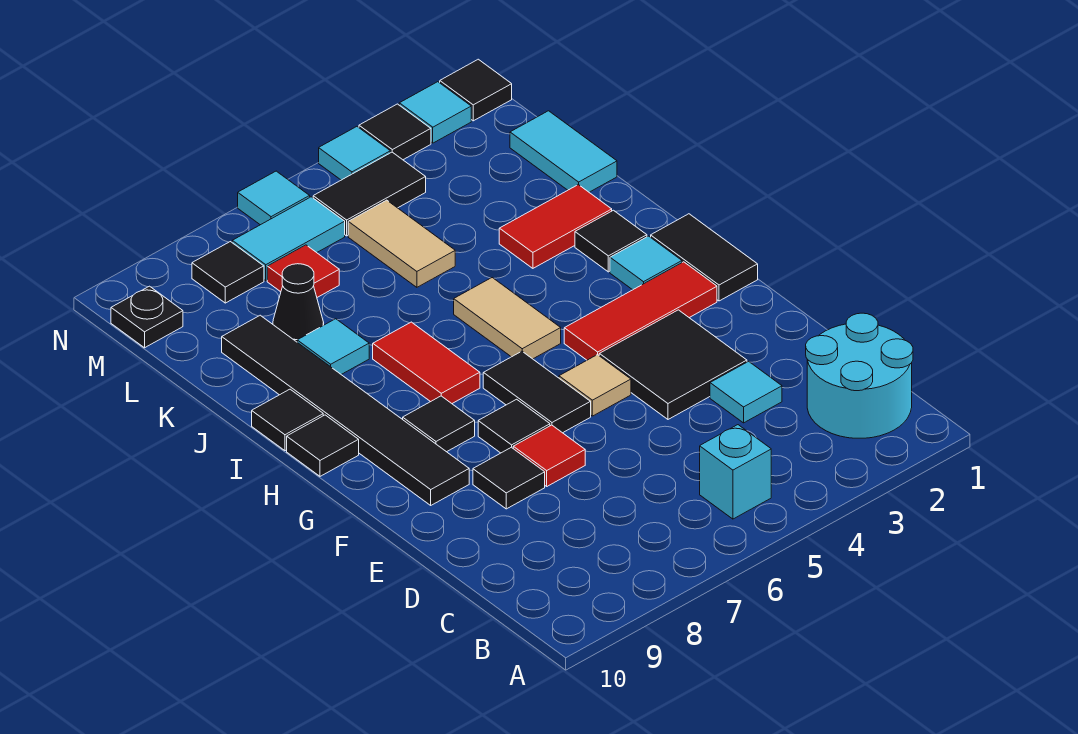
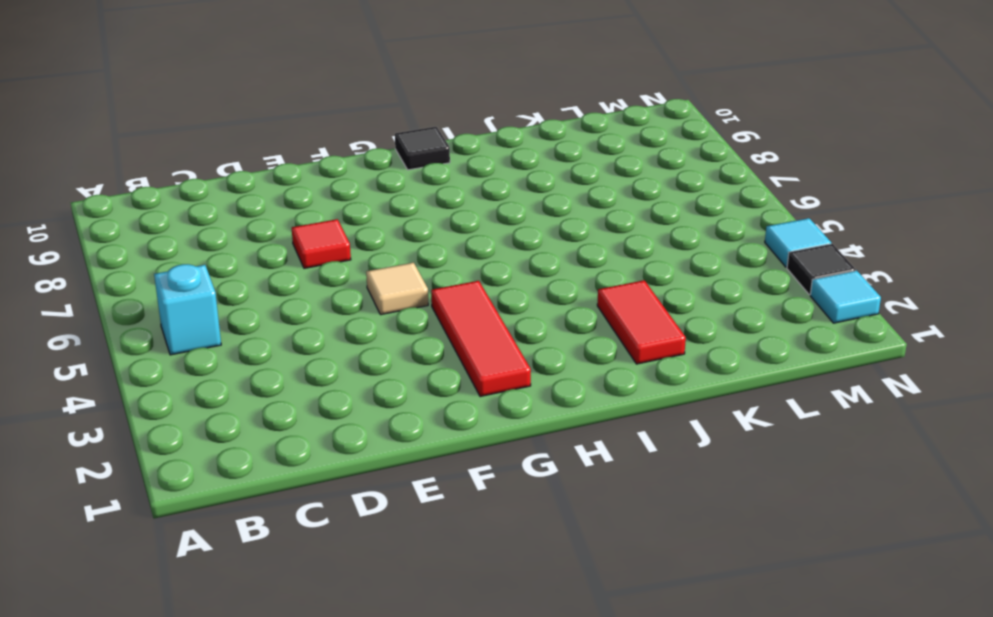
none -> cyan 2x2 round brick [806,313,913,438]
none -> cyan 1x1 tile [710,361,782,423]
none -> black 2x2 tile [599,310,747,419]
none -> black 1x1 tile [473,447,545,509]

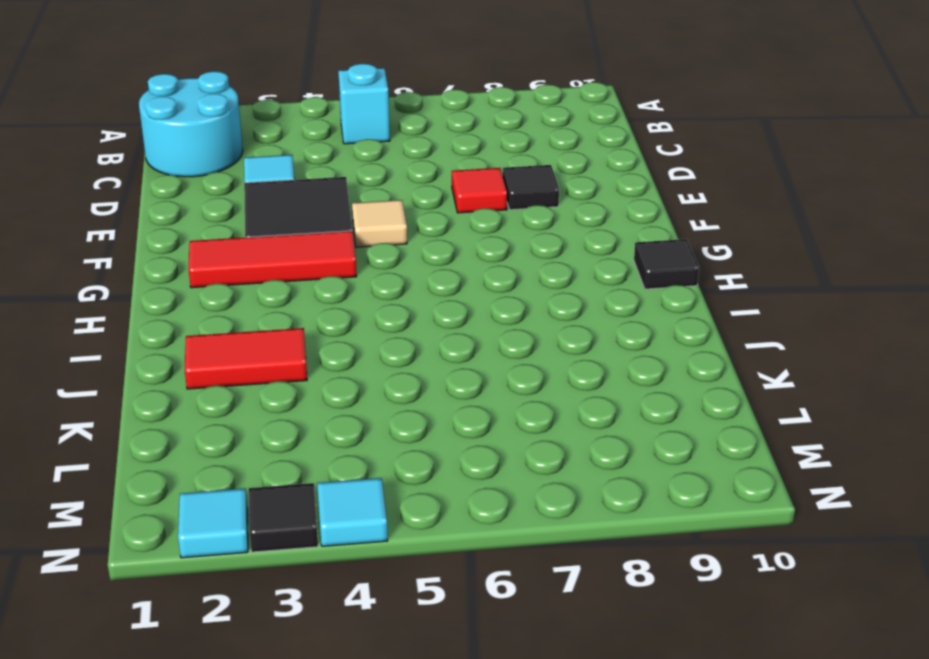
none -> black 1x2 tile [483,351,591,433]
none -> black 1x1 tile [478,399,550,453]
none -> black 1x6 tile [222,315,469,505]
none -> black 1x2 tile [651,214,758,301]

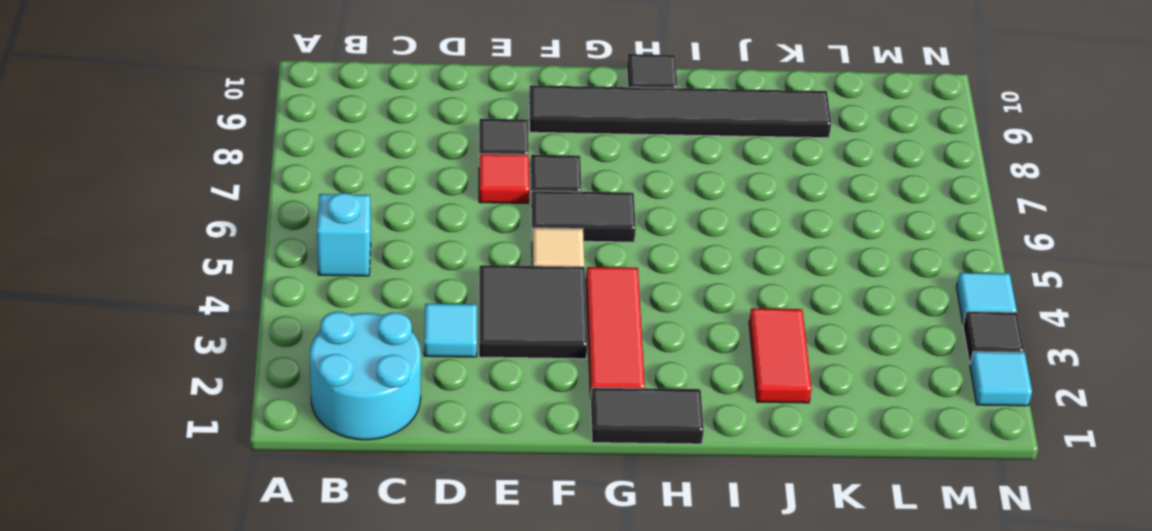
none -> black 1x1 tile [403,396,475,452]
none -> cyan 1x1 tile [610,236,682,290]
none -> tan 1x2 tile [454,278,561,359]
none -> red 1x2 tile [373,322,480,403]

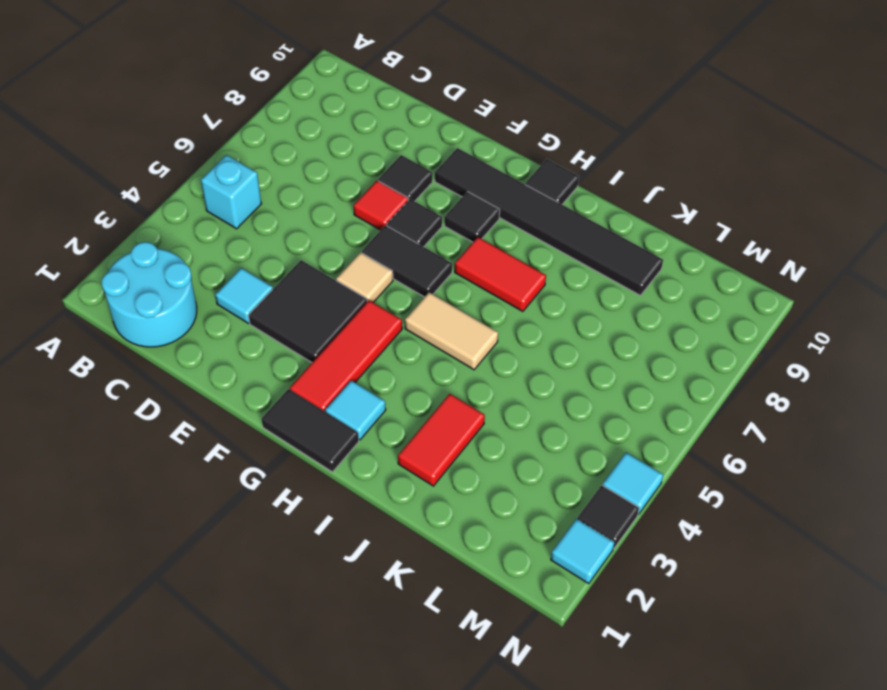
none -> black 1x1 tile [575,210,647,272]
none -> black 1x1 tile [252,389,323,451]
none -> cyan 1x1 tile [297,319,369,374]
none -> cyan 1x2 tile [510,111,617,192]

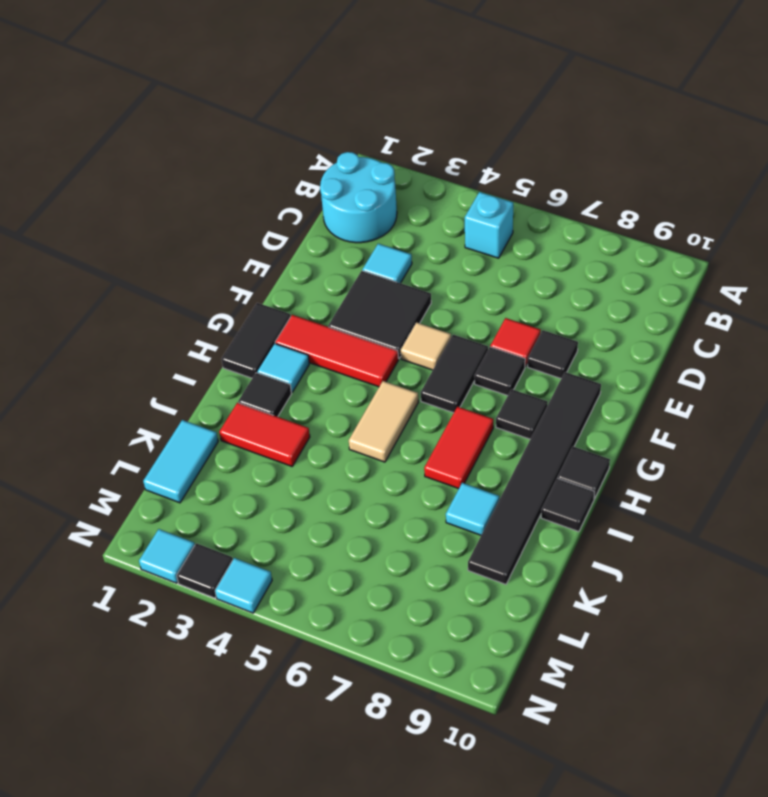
none -> tan 1x2 tile [348,200,455,287]
none -> black 1x1 cone [273,264,324,342]
none -> red 1x1 tile [267,245,339,297]
none -> black 1x2 tile [313,152,426,236]

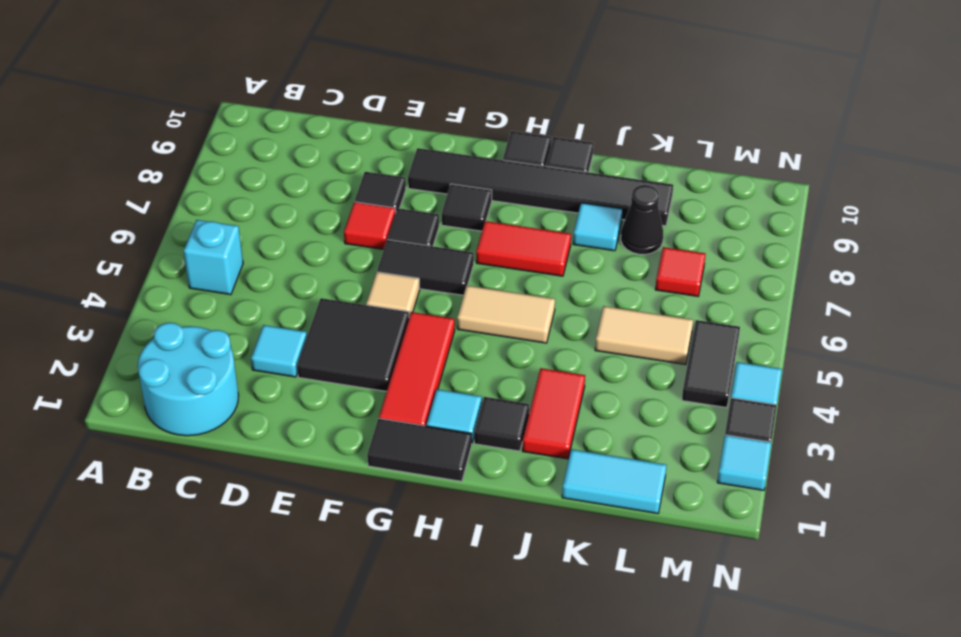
none -> cyan 1x2 tile [232,197,345,281]
none -> black 1x1 tile [192,242,264,303]
none -> black 1x1 plate [111,286,183,348]
none -> black 1x1 tile [440,59,512,121]

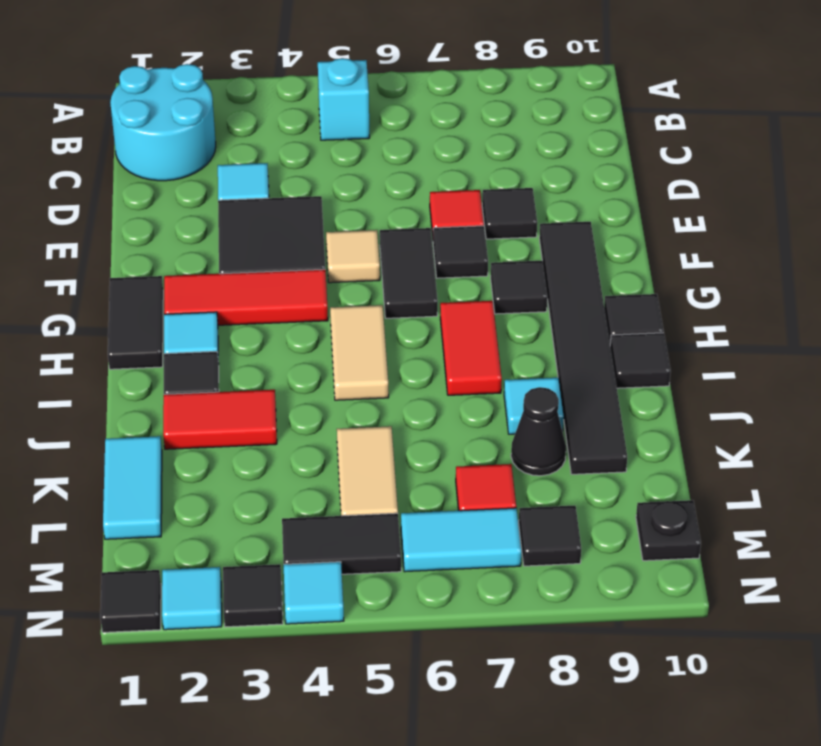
none -> cyan 1x1 tile [238,171,310,225]

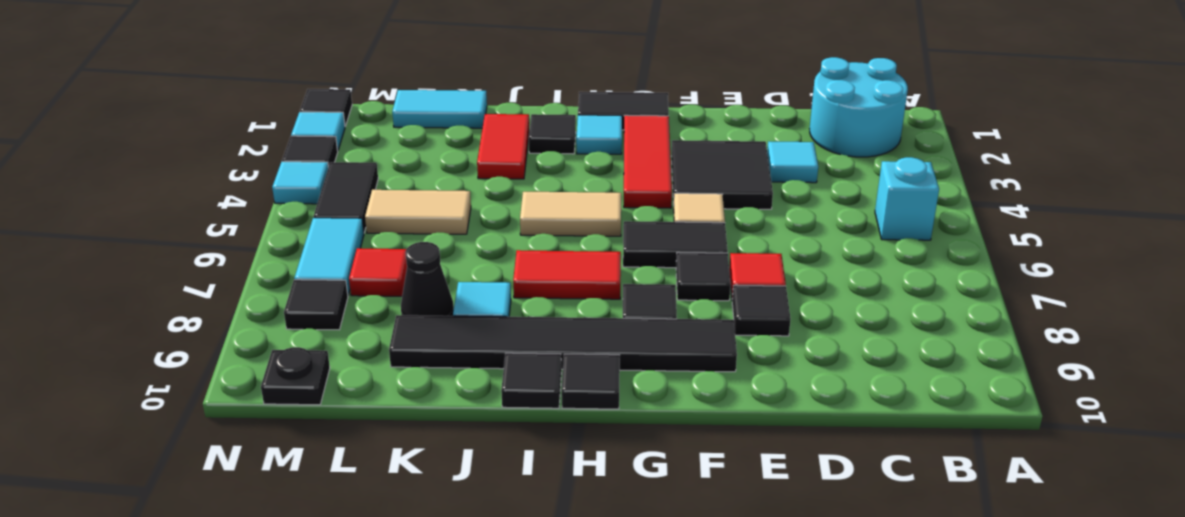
none -> cyan 1x1 tile [238,171,310,225]

